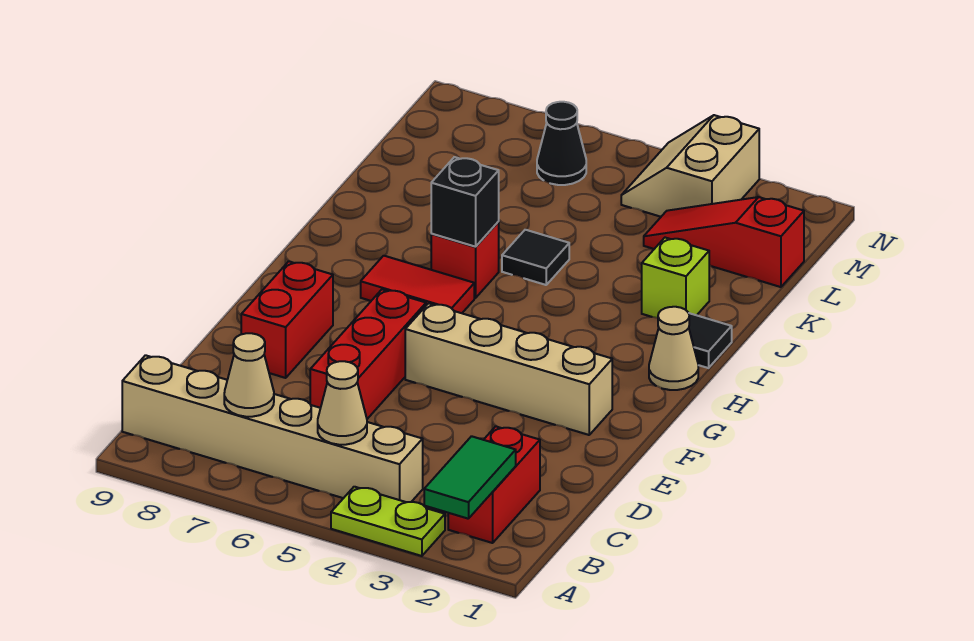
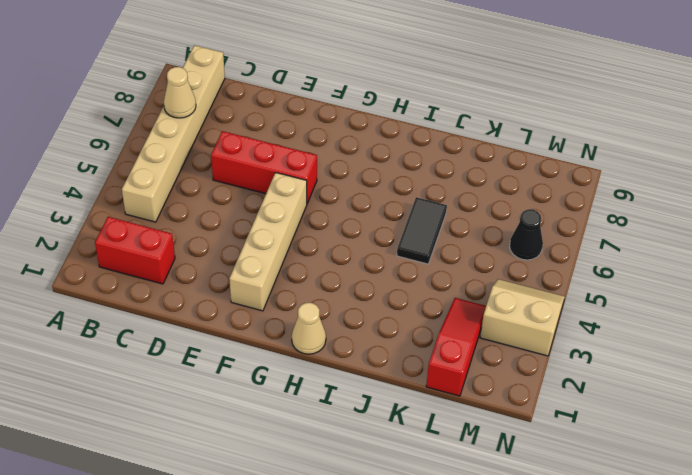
black 1x2 tile [397,197,447,264] -> black 1x1 tile [502,230,569,285]
none -> lime 1x2 plate [331,487,445,556]
none -> red 1x2 brick [241,261,333,378]
none -> red 1x2 tile [361,256,474,313]

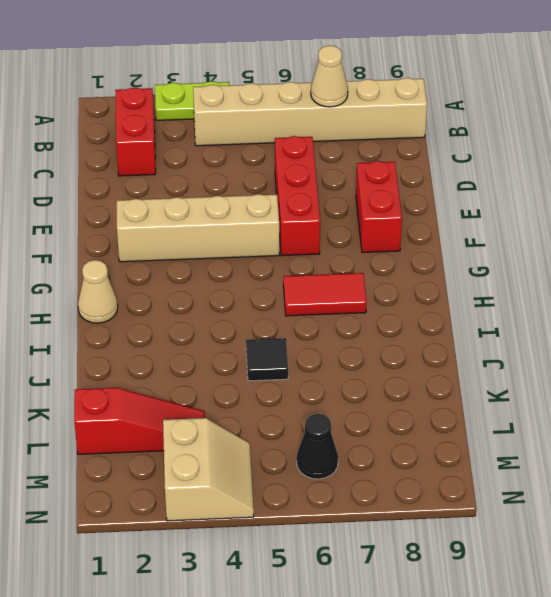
none -> black 1x1 tile [689,313,732,368]
none -> red 1x1 brick [431,222,499,298]
none -> lime 1x1 brick [642,238,709,318]

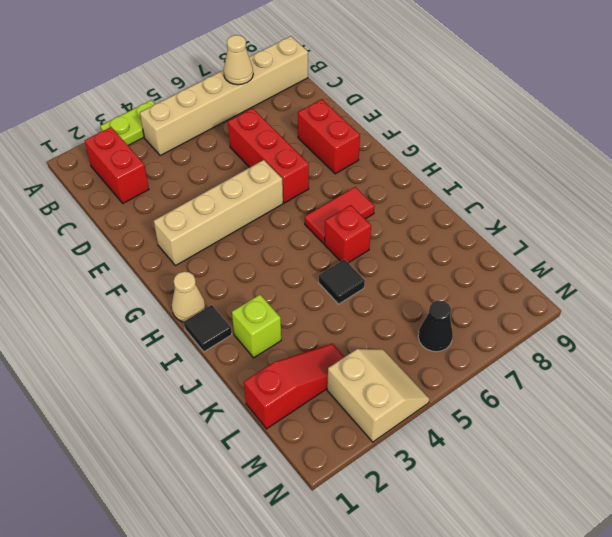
none -> green 1x2 tile [424,436,516,519]
none -> tan 1x1 cone [318,361,367,445]
none -> black 1x1 brick [431,157,499,247]

